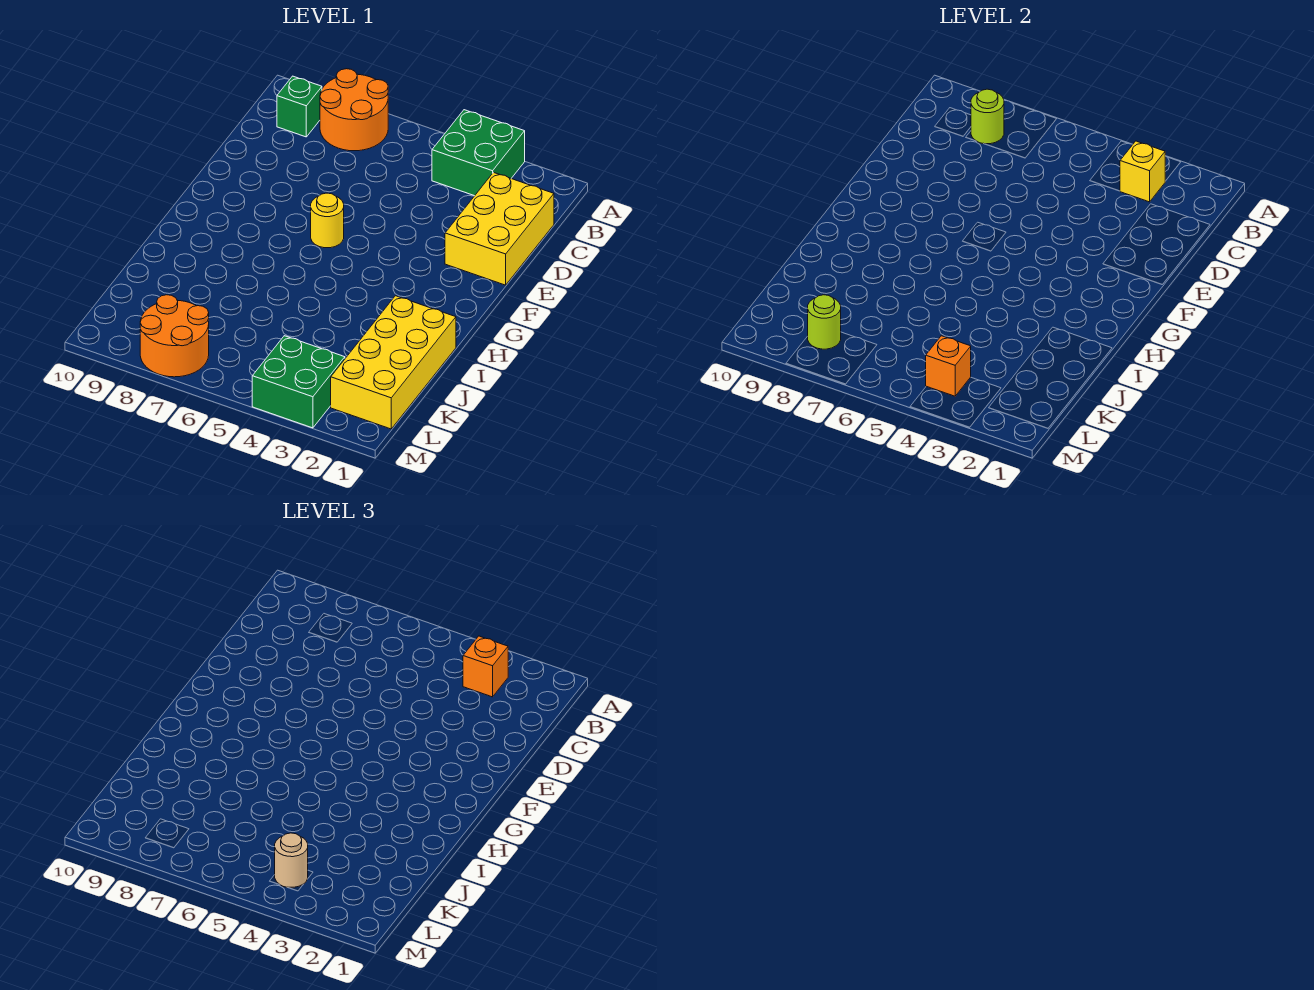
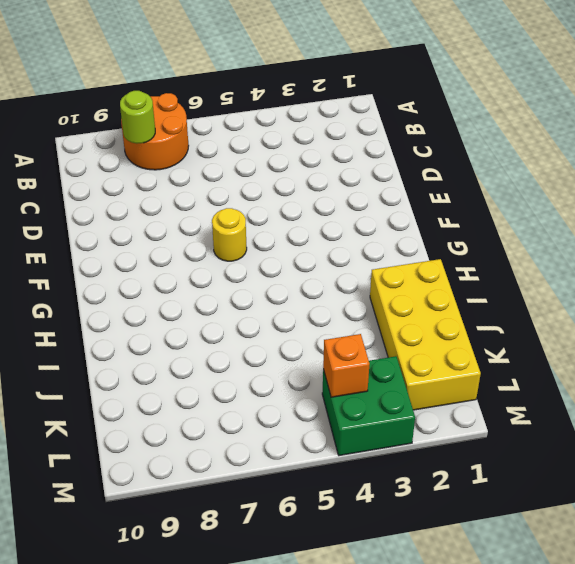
none -> green 2x2 brick [432,110,525,196]
none -> green 1x1 brick [277,76,322,137]
none -> yellow 2x3 brick [445,173,554,285]

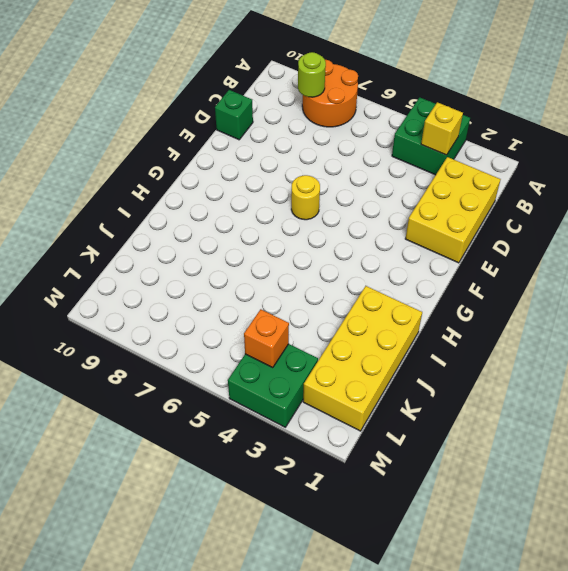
green 1x1 brick [215,90,253,140] -> green 1x1 brick moved to [277,76,322,137]
none -> orange 2x2 round brick [140,295,209,377]
none -> lime 1x1 round brick [808,295,841,349]
none -> orange 1x1 brick [463,636,508,697]

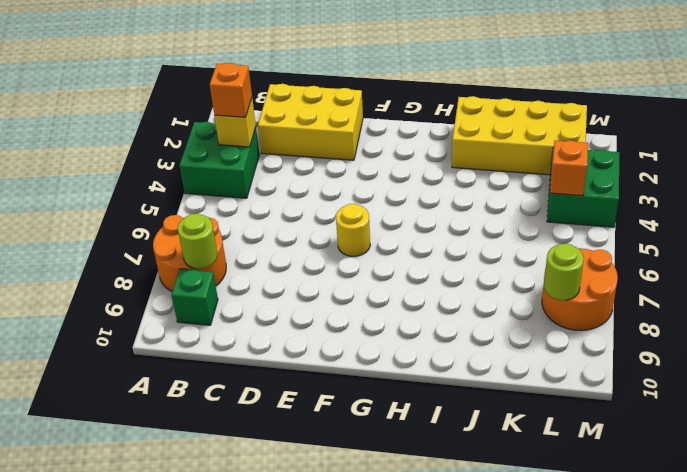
none -> tan 1x1 round brick [275,833,308,887]

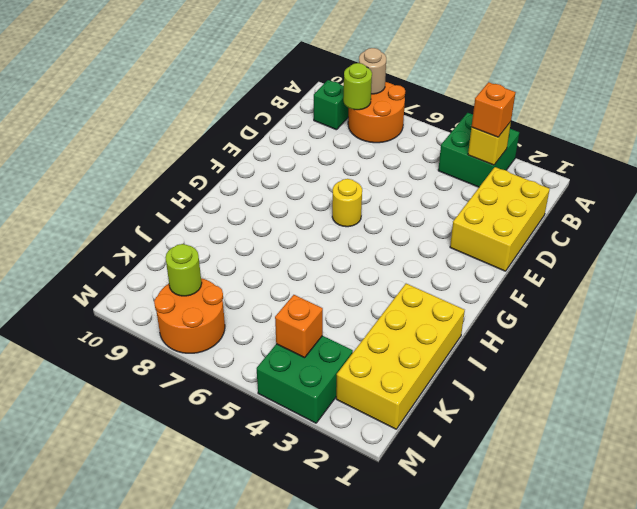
tan 1x1 round brick [359,48,386,94] -> tan 1x1 round brick moved to [275,833,308,887]

